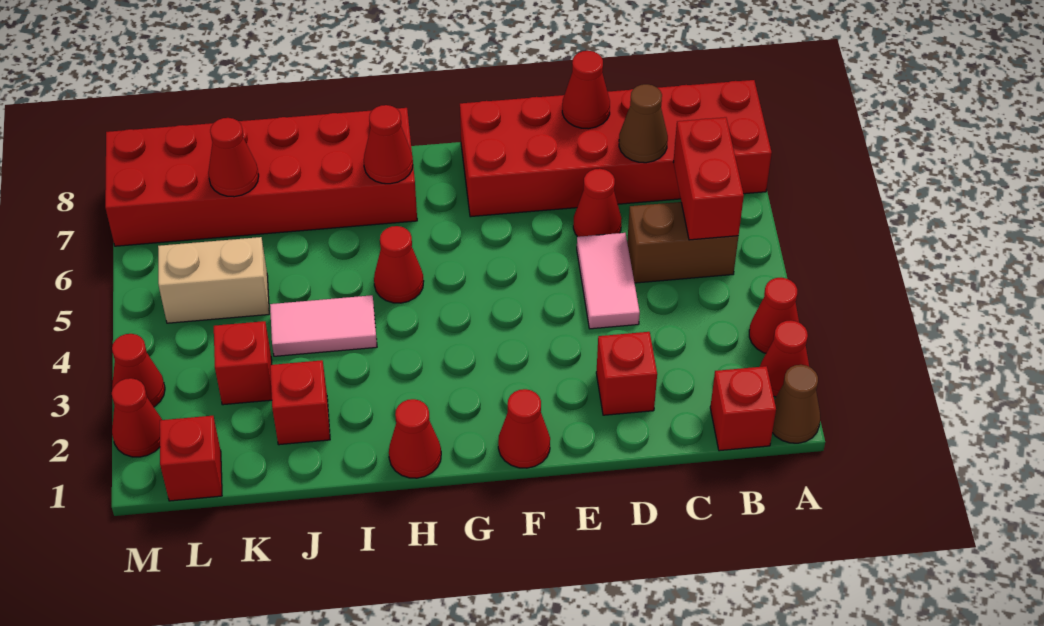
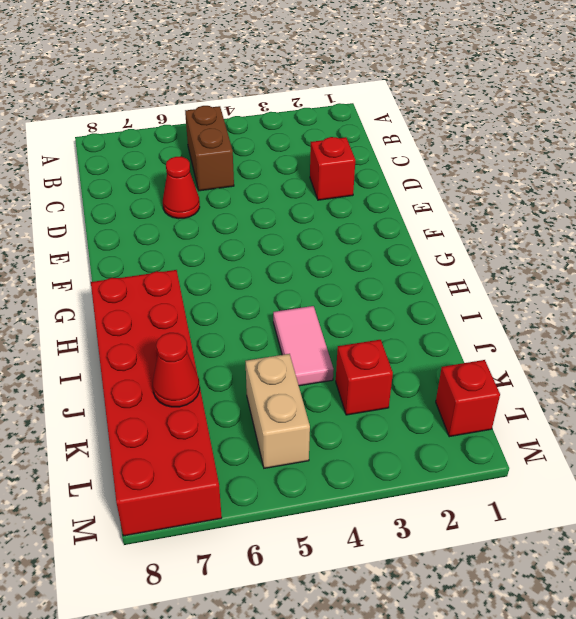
none -> brown 1x1 cone [772,365,820,443]
none -> red 1x1 cone [760,320,809,397]
none -> red 1x1 cone [749,278,799,353]

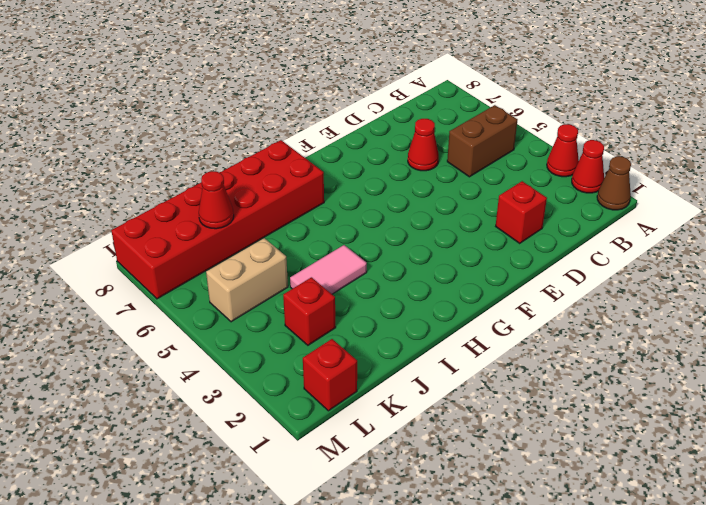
none -> red 2x6 brick [460,80,772,217]
none -> red 1x1 brick [710,366,776,451]
none -> pink 1x2 tile [577,233,640,329]

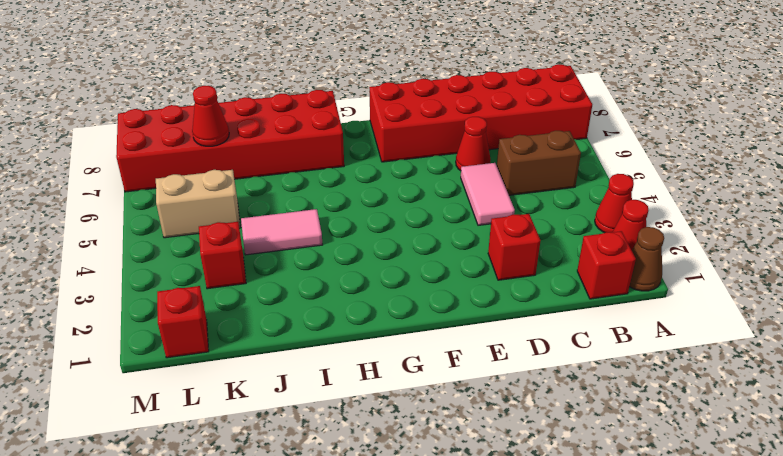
none -> red 1x1 cone [498,389,550,468]
none -> red 1x1 cone [389,399,441,478]
none -> red 1x1 cone [374,226,424,303]

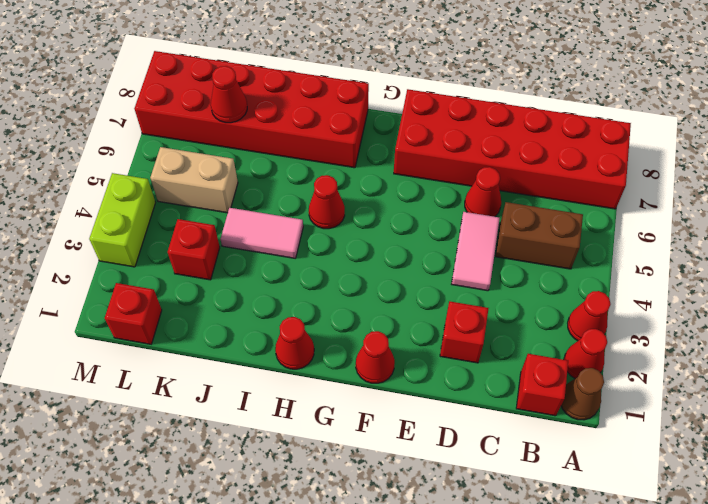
lime 1x2 brick [89,173,156,267] -> red 1x1 cone [112,334,165,407]
none -> red 1x1 brick [270,360,330,445]
none -> red 1x1 cone [112,378,162,457]
none -> red 1x2 brick [673,117,744,240]

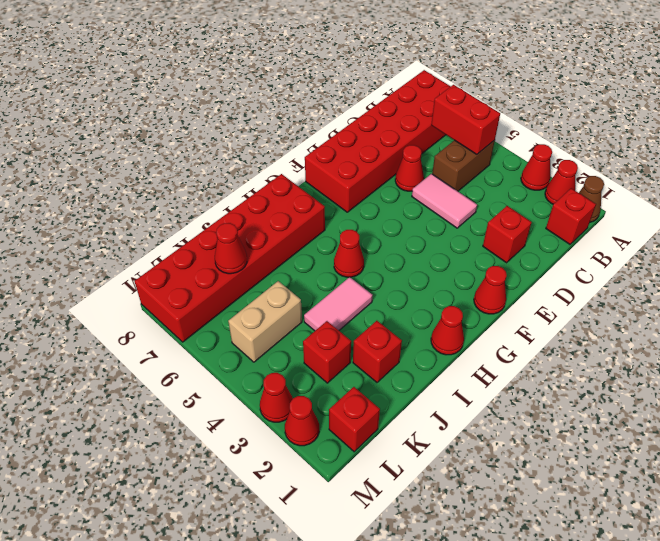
none -> brown 1x1 cone [619,84,668,163]
none -> red 1x1 cone [562,51,610,129]
none -> red 1x1 cone [364,105,413,184]

